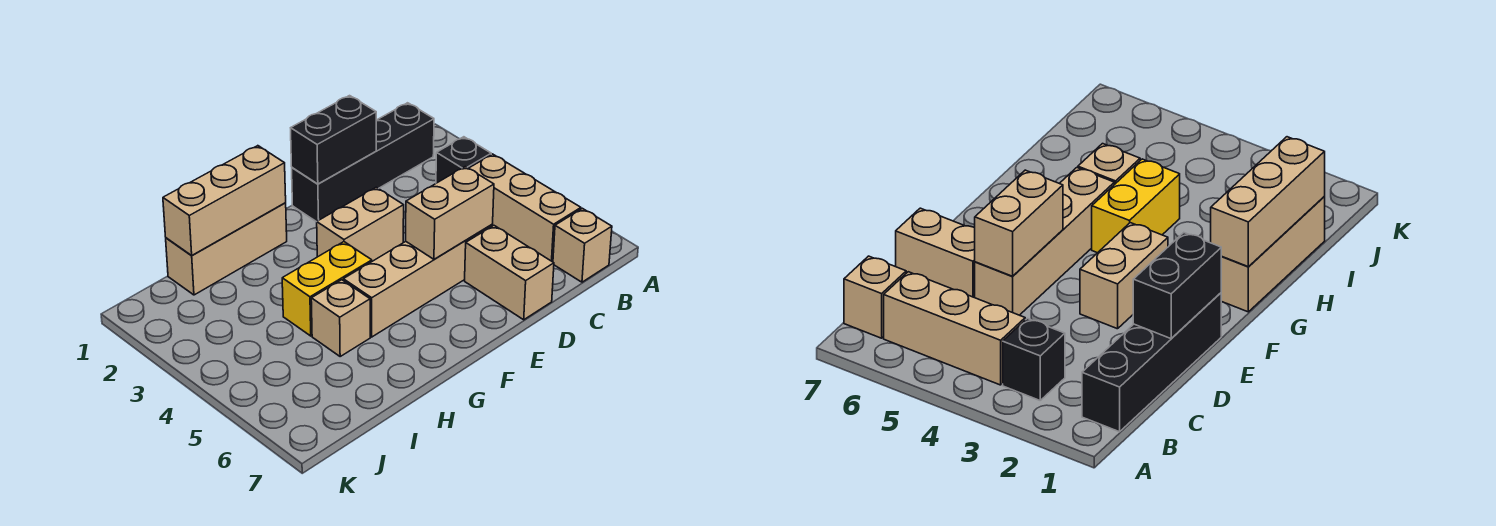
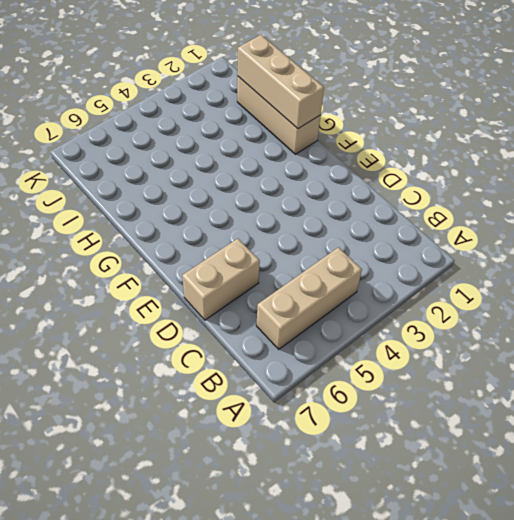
none -> black 1x4 brick [292,103,434,222]
none -> black 1x1 brick [436,137,491,183]
none -> tan 1x1 brick [553,208,612,282]

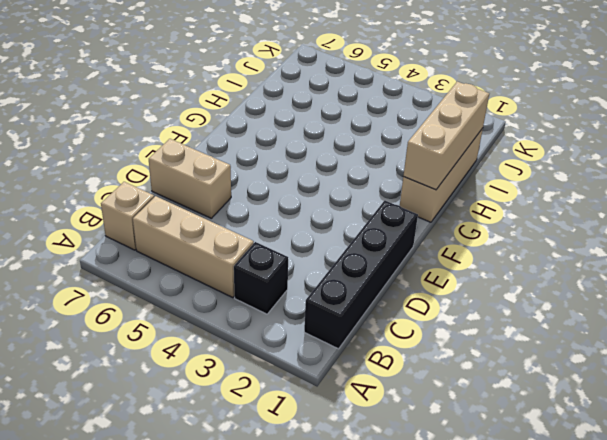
none -> tan 1x4 brick [343,225,493,337]
none -> tan 1x2 brick [317,187,404,261]
none -> yellow 1x2 brick [282,242,372,336]

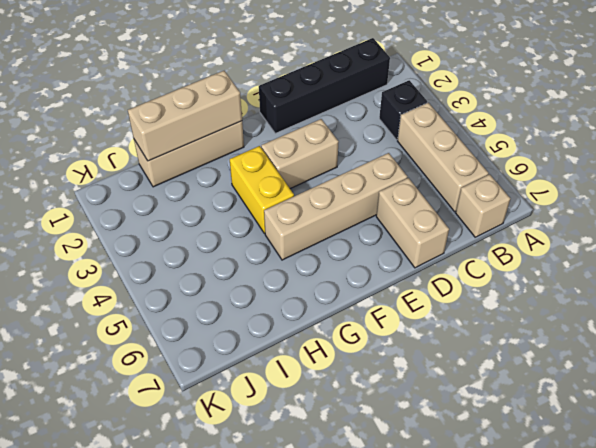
yellow 1x2 brick [230,146,294,234] -> yellow 1x2 brick turned to [282,242,372,336]
none -> tan 1x1 brick [311,280,370,356]
none -> black 1x2 brick [291,96,376,184]
none -> tan 1x2 brick [406,167,494,259]

